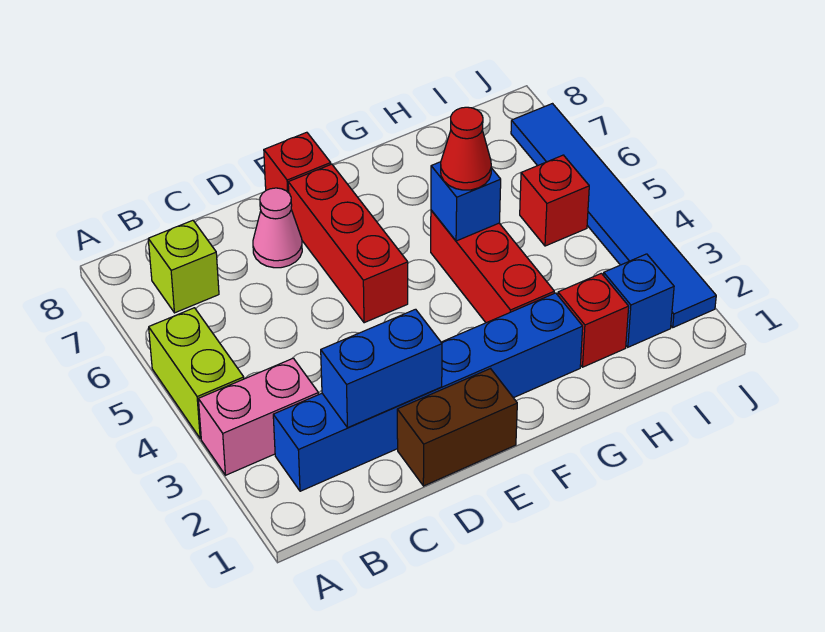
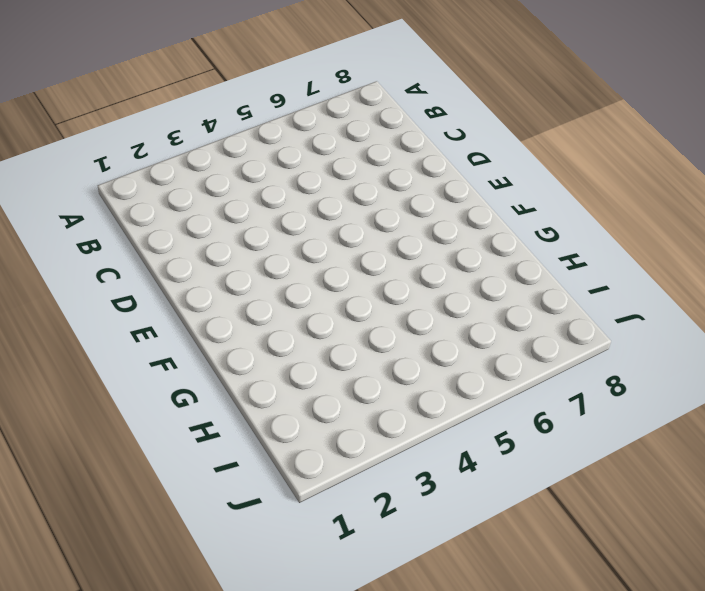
none -> pink 1x2 brick [198,358,318,475]
none -> lime 1x2 brick [149,308,244,439]
none -> blue 1x6 brick [273,293,583,491]

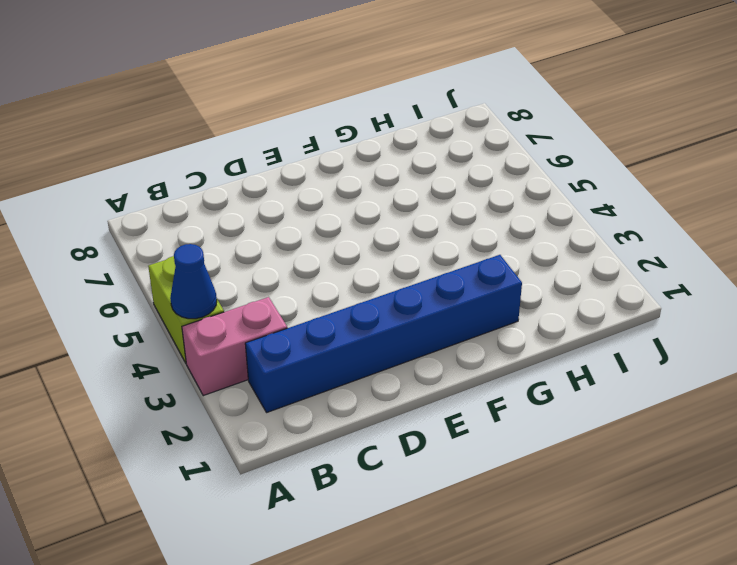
blue 1x1 cone [170,244,217,319] -> none
none -> lime 1x1 brick [148,220,219,313]
none -> brown 1x2 brick [397,369,517,486]
none -> pink 1x1 cone [253,188,302,268]

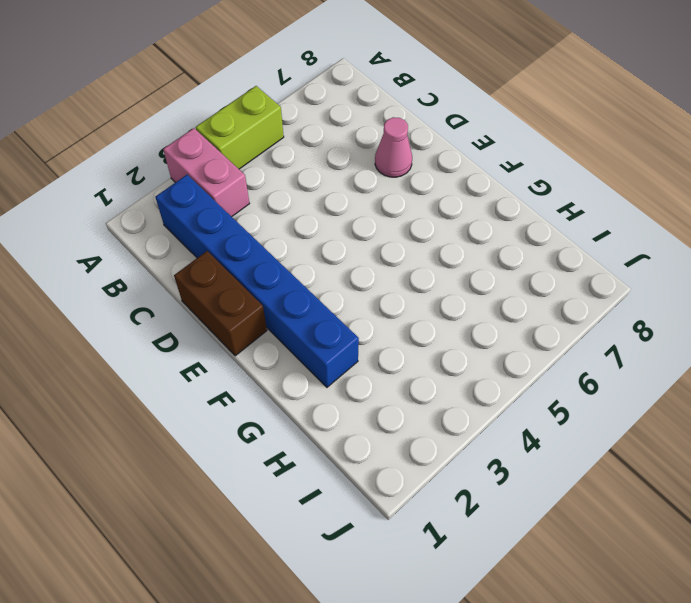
none -> lime 1x1 brick [148,220,219,313]
none -> red 1x3 brick [288,164,408,323]
none -> red 1x1 brick [264,132,331,193]

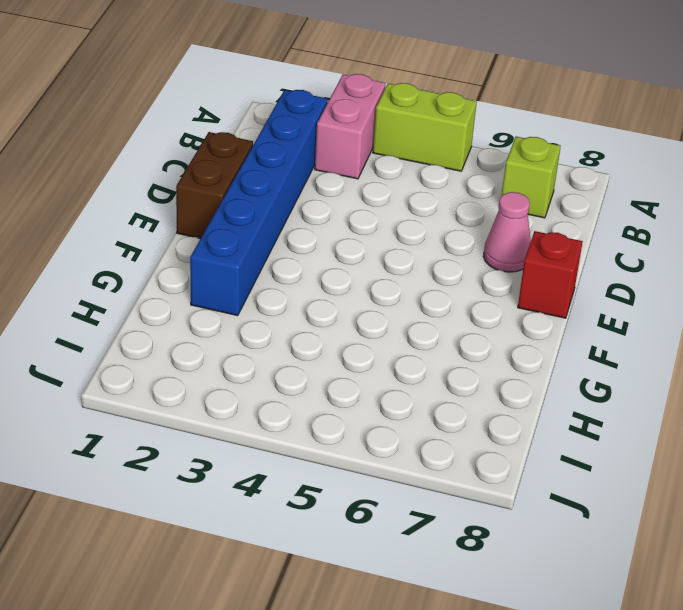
none -> red 1x3 brick [288,164,408,323]
none -> red 1x3 brick [431,210,554,323]
none -> red 1x1 brick [558,273,629,367]

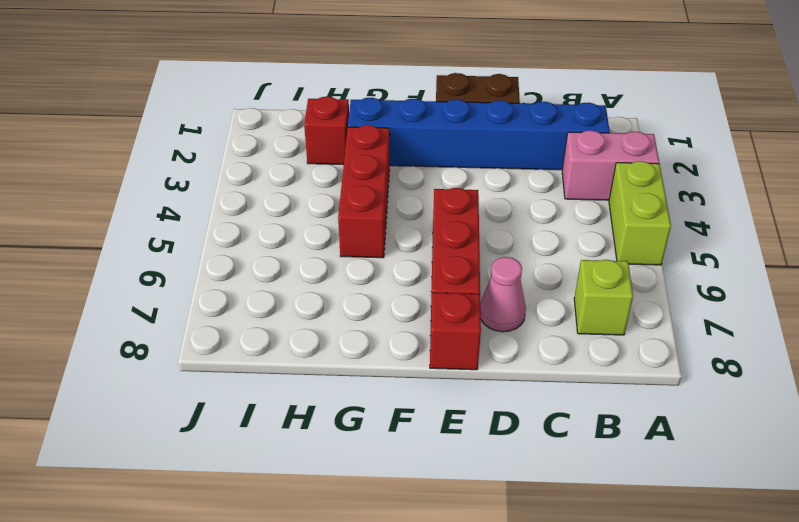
none -> blue 1x1 brick [604,254,674,347]
none -> red 1x1 brick [520,155,589,246]
none -> blue 1x6 tile [511,104,716,327]

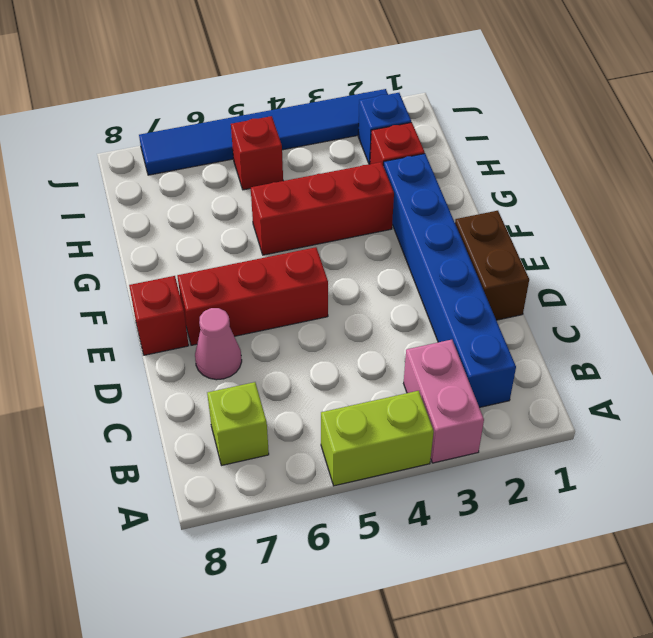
none -> blue 1x2 brick [321,309,442,428]
none -> blue 1x1 brick [431,162,501,241]
none -> red 1x1 cone [441,107,491,190]

